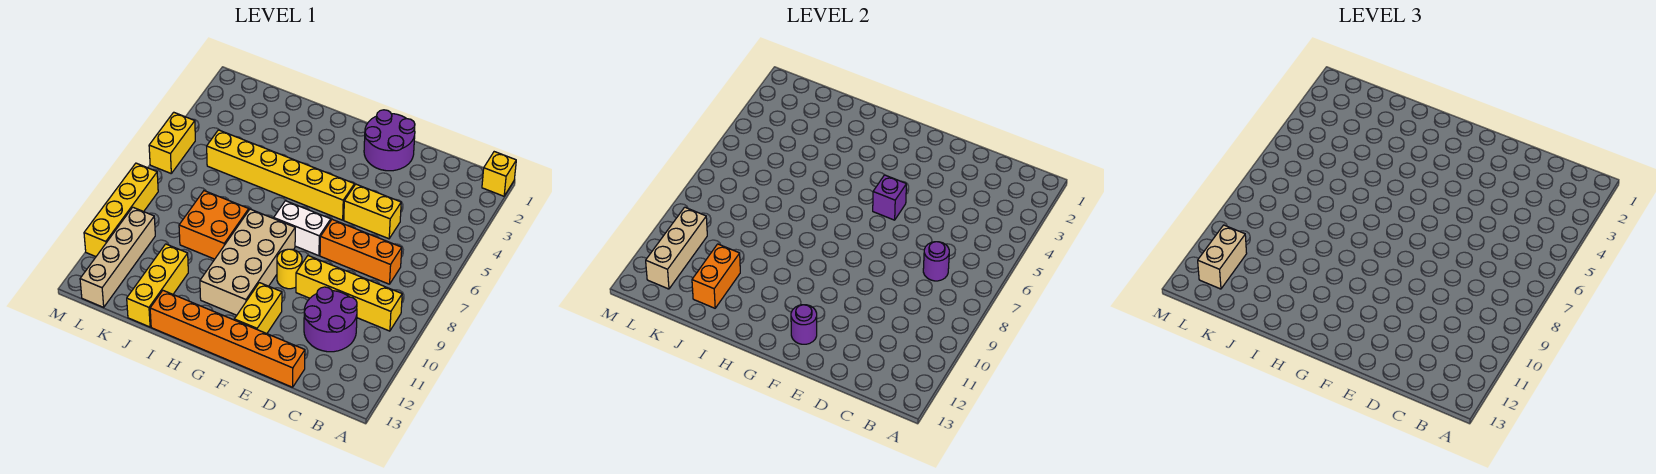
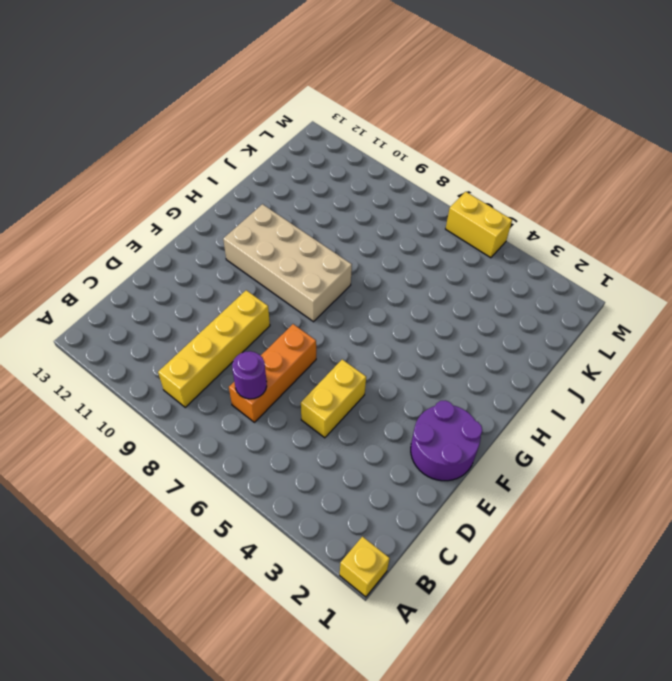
none -> purple 2x2 round brick [304,287,357,352]
none -> orange 1x6 brick [150,291,305,387]
none -> yellow 1x6 brick [207,130,354,220]

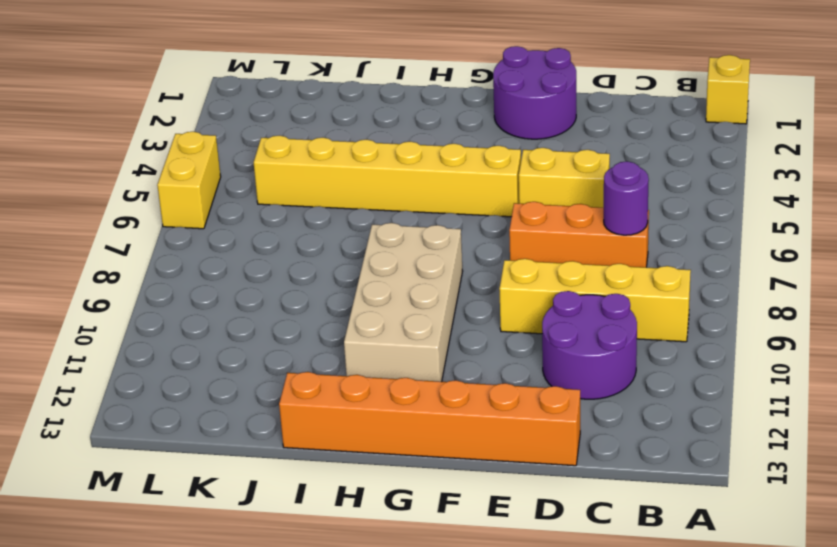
none -> white 1x2 brick [274,201,331,256]
none -> yellow 1x1 round brick [277,249,302,289]
none -> yellow 1x2 brick [234,283,282,334]

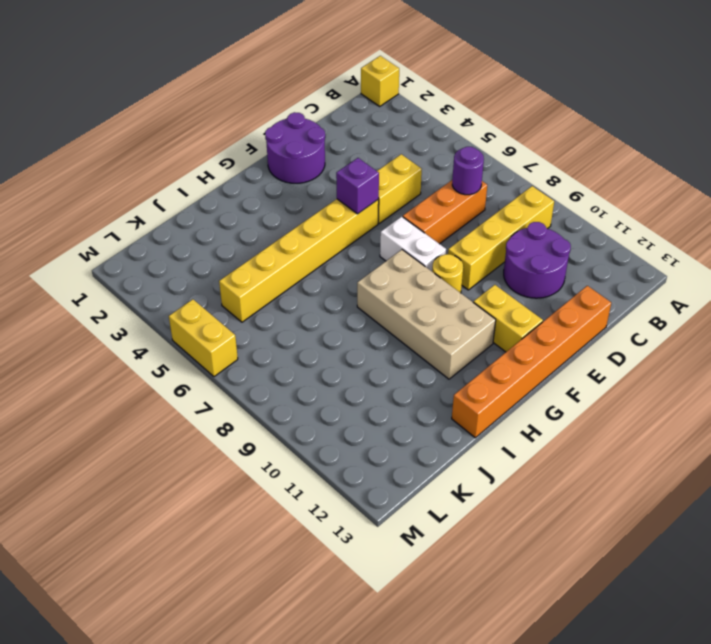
white 1x2 brick [380,217,446,271] -> white 1x2 brick turned to [274,201,331,256]
none -> orange 2x2 brick [179,191,249,259]
none -> yellow 1x3 brick [127,244,188,327]
none -> tan 1x4 brick [80,207,155,307]

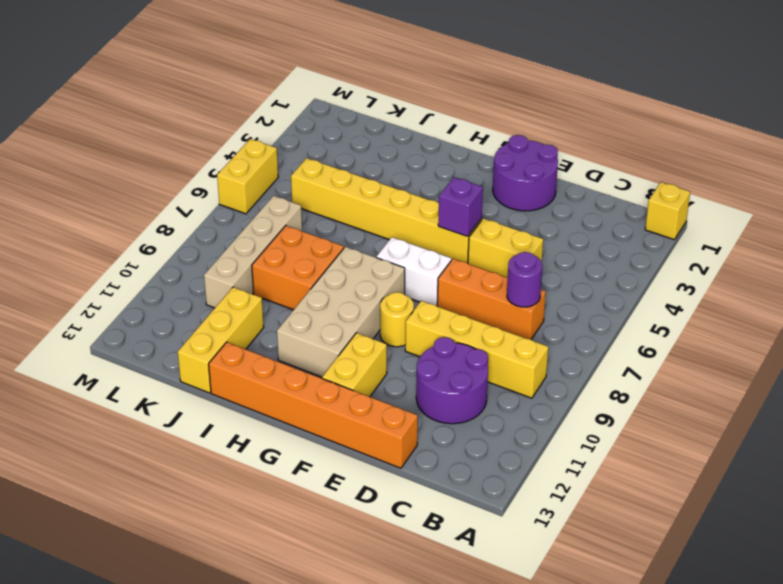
tan 1x4 brick [204,196,302,308] -> tan 1x4 brick moved to [80,207,155,307]
none -> yellow 1x4 brick [84,163,158,257]
none -> purple 1x1 round brick [791,305,817,344]
none -> orange 1x2 brick [692,244,740,308]

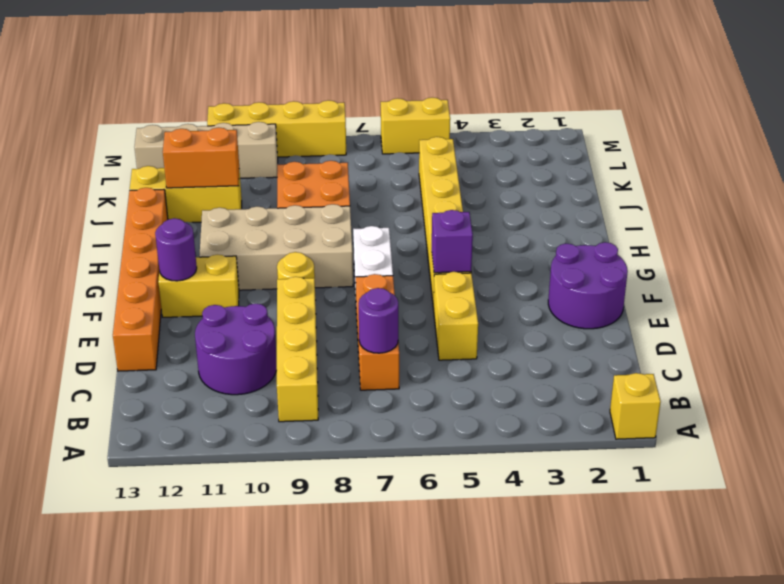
none -> tan 1x3 brick [646,207,707,289]
none -> tan 1x2 brick [1198,225,1247,289]

